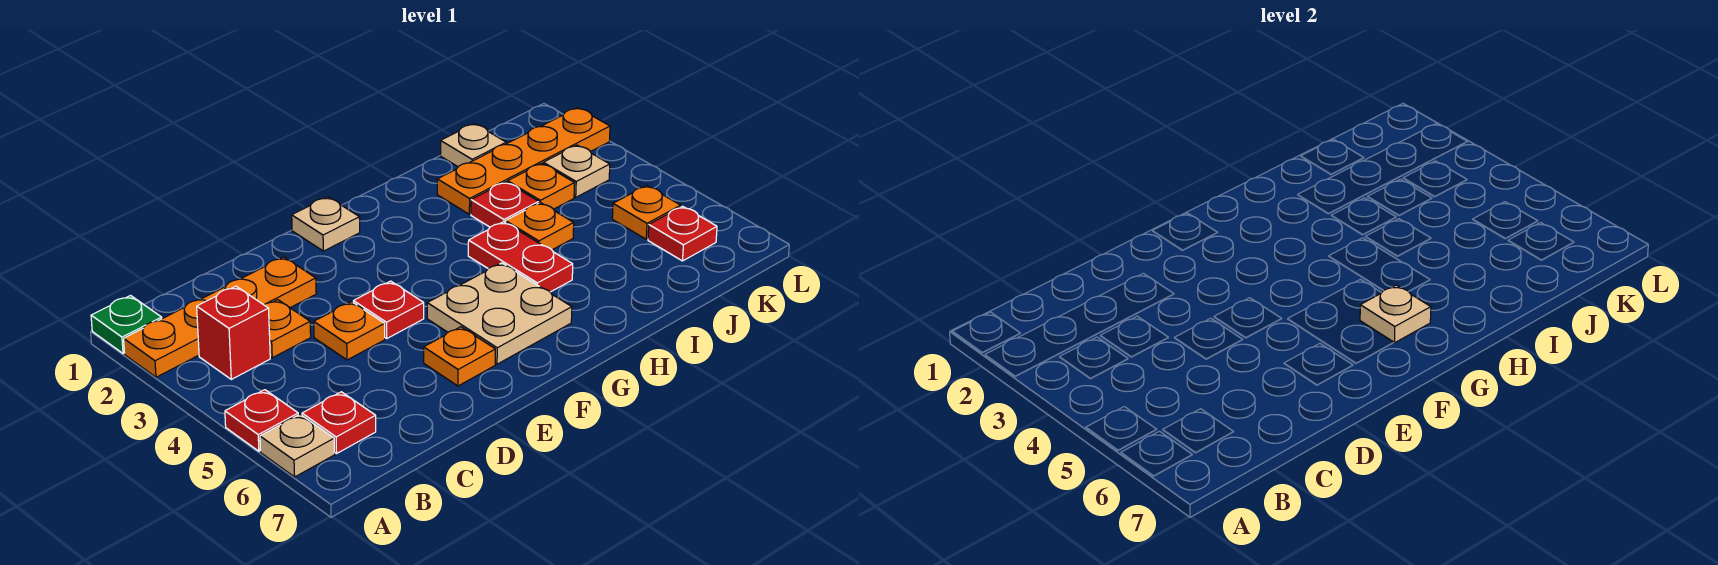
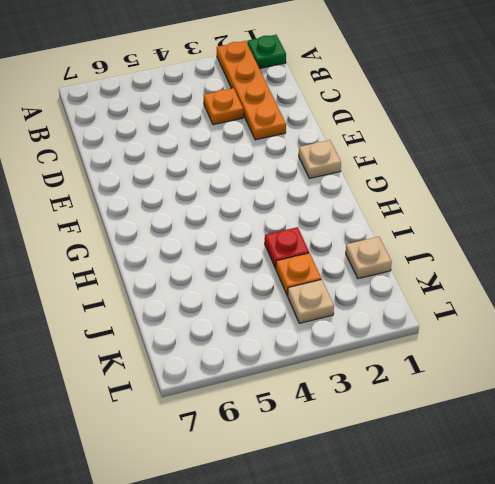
none -> red 1x1 plate [225,390,298,451]
none -> tan 1x1 plate [260,414,335,477]
none -> red 1x1 brick [197,286,270,379]

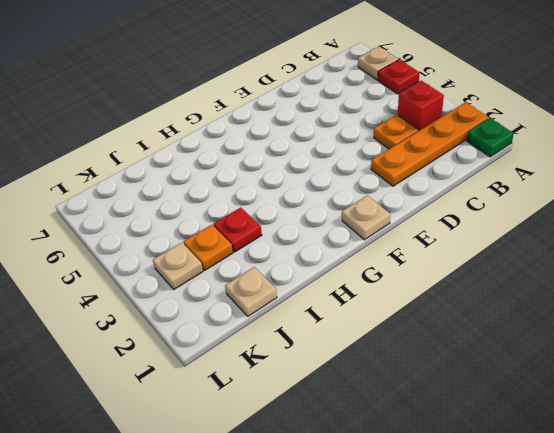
none -> red 1x1 plate [302,392,376,454]
none -> orange 1x1 plate [314,302,385,360]
none -> red 1x1 plate [353,281,424,338]

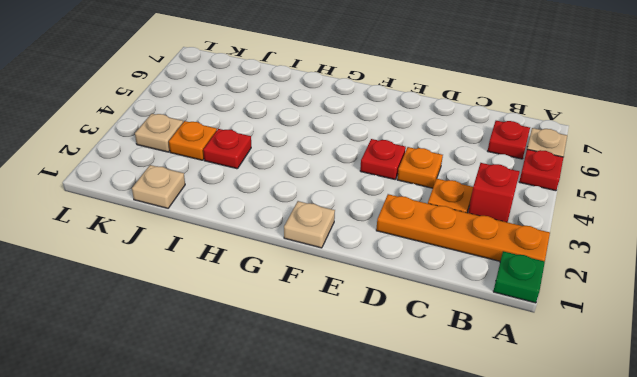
none -> orange 1x1 plate [424,327,495,386]
none -> tan 2x2 plate [427,263,572,364]
none -> red 1x2 plate [468,222,573,292]

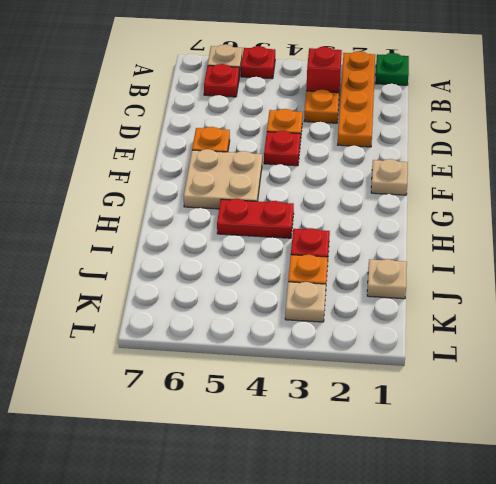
none -> orange 1x4 plate [437,108,610,214]
none -> orange 1x1 plate [506,202,574,250]
none -> orange 1x1 plate [612,185,681,239]

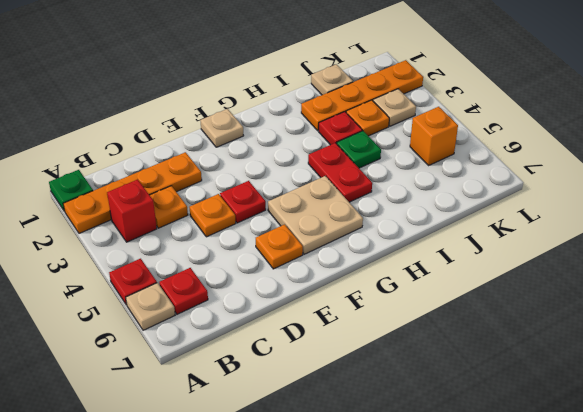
green 1x1 plate [337,131,381,168] -> orange 1x1 plate [506,202,574,250]
orange 1x1 brick [410,107,458,165] -> orange 1x1 plate [612,185,681,239]
none -> red 1x1 plate [648,206,717,261]
none -> tan 1x1 plate [1360,285,1431,343]

